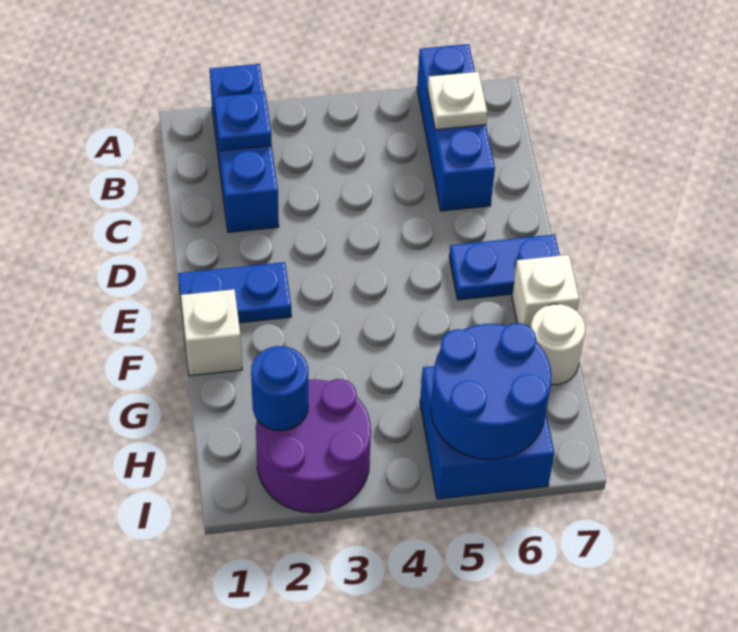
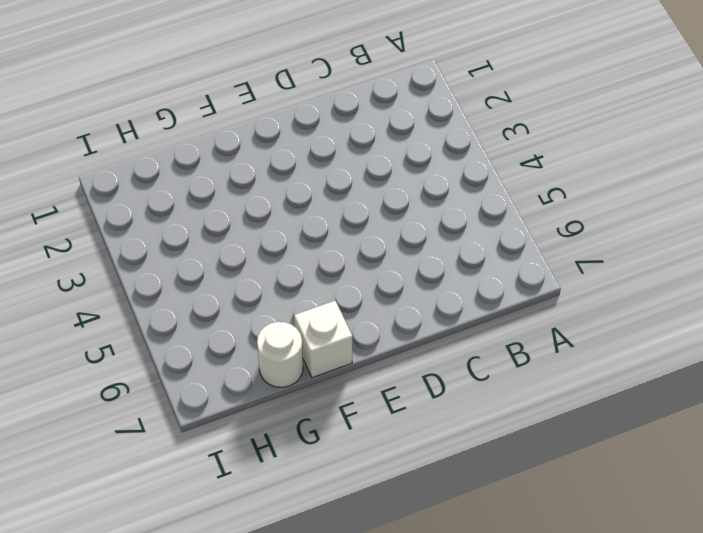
none -> blue 1x3 brick [210,64,279,232]
none -> blue 1x3 brick [417,44,495,211]
none -> blue 1x2 plate [178,262,291,323]

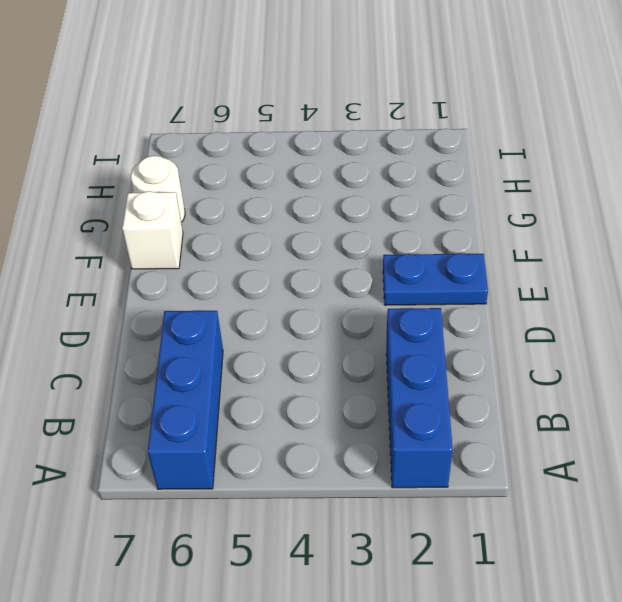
none -> blue 1x2 plate [449,234,560,300]
none -> white 1x1 brick [181,289,242,376]
none -> purple 2x2 round brick [256,379,371,513]

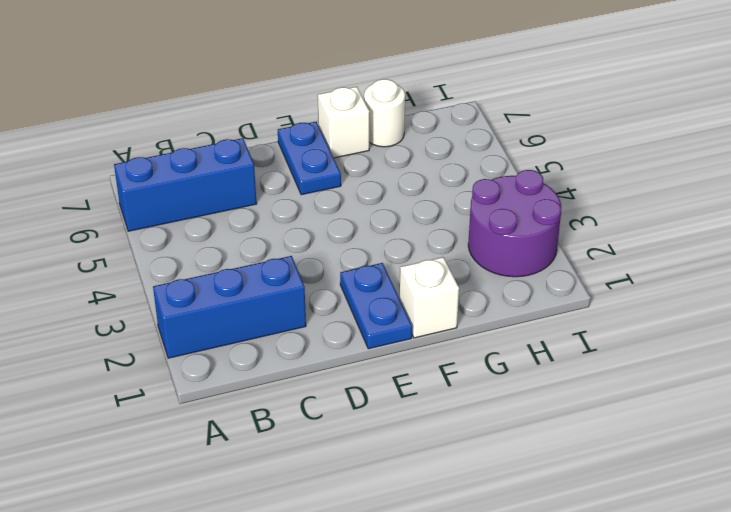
none -> blue 2x2 brick [420,366,554,499]
none -> blue 1x1 plate [214,92,272,151]
none -> white 1x1 plate [428,72,487,130]

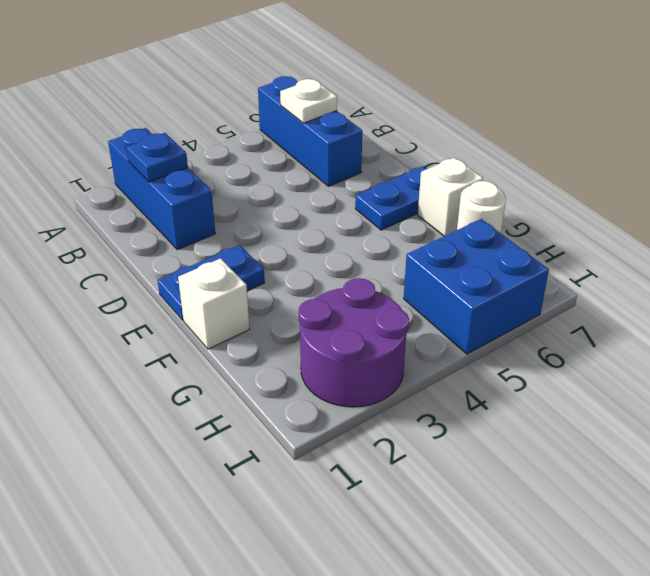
none -> blue 1x1 round brick [251,346,308,431]
none -> blue 2x2 round brick [431,323,551,460]

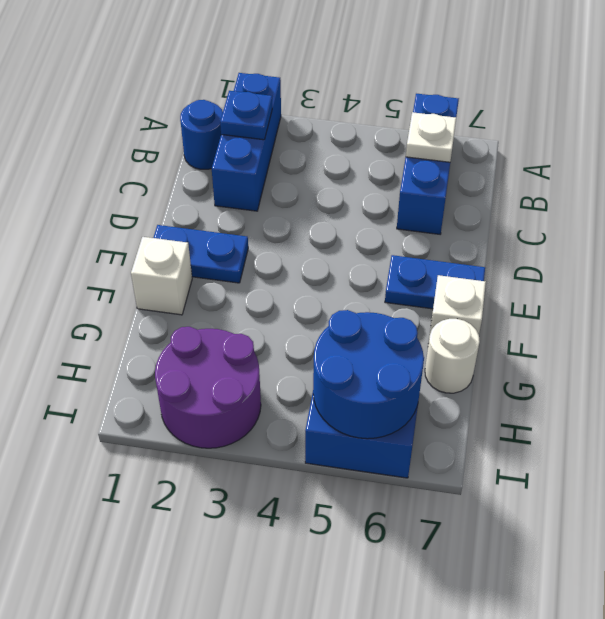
blue 1x1 round brick [180,100,223,169] -> blue 1x1 round brick moved to [251,346,308,431]

